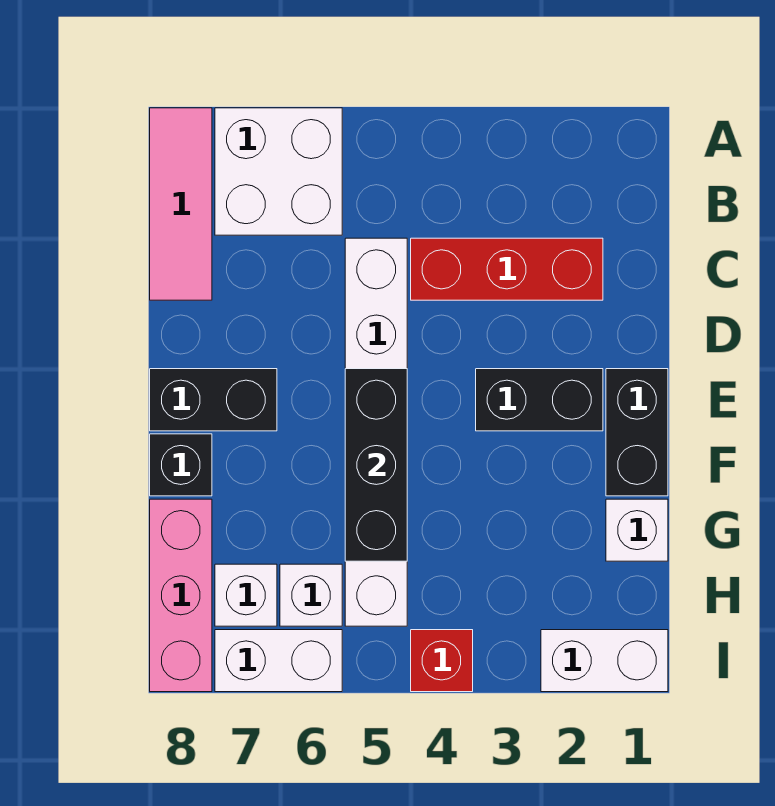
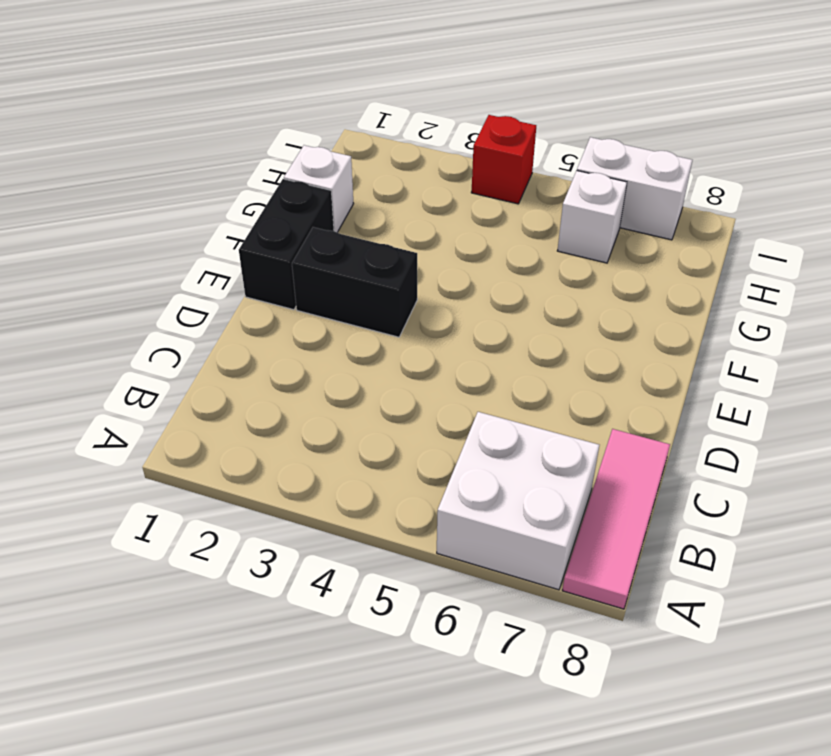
none -> red 1x3 brick [411,238,603,300]
none -> white 1x6 brick [345,238,407,626]
none -> black 1x2 brick [150,369,277,431]

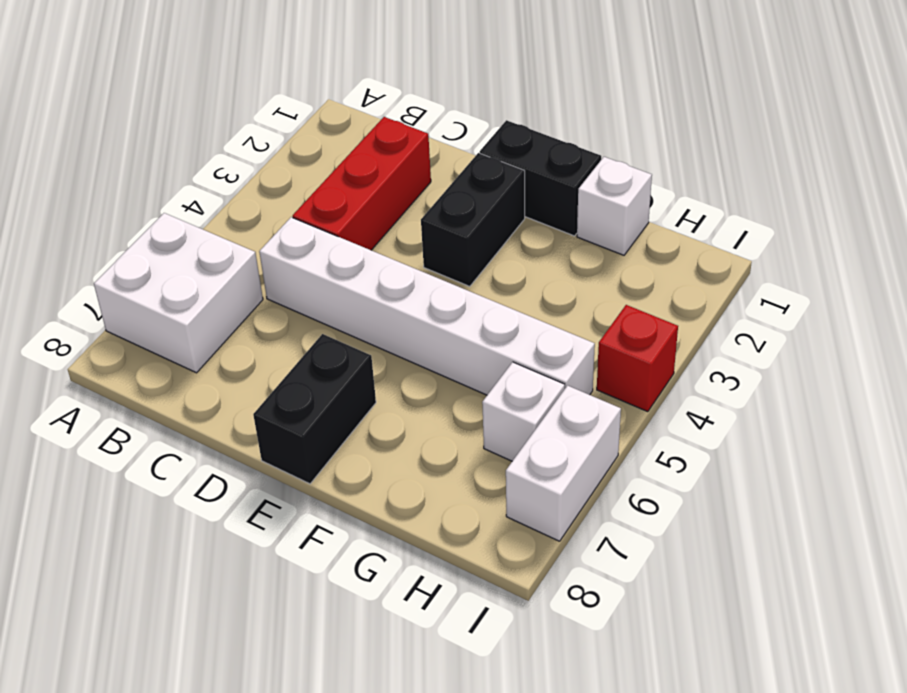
none -> pink 1x3 tile [150,108,212,300]
none -> black 1x1 brick [150,434,212,496]
none -> pink 1x3 brick [150,499,212,692]

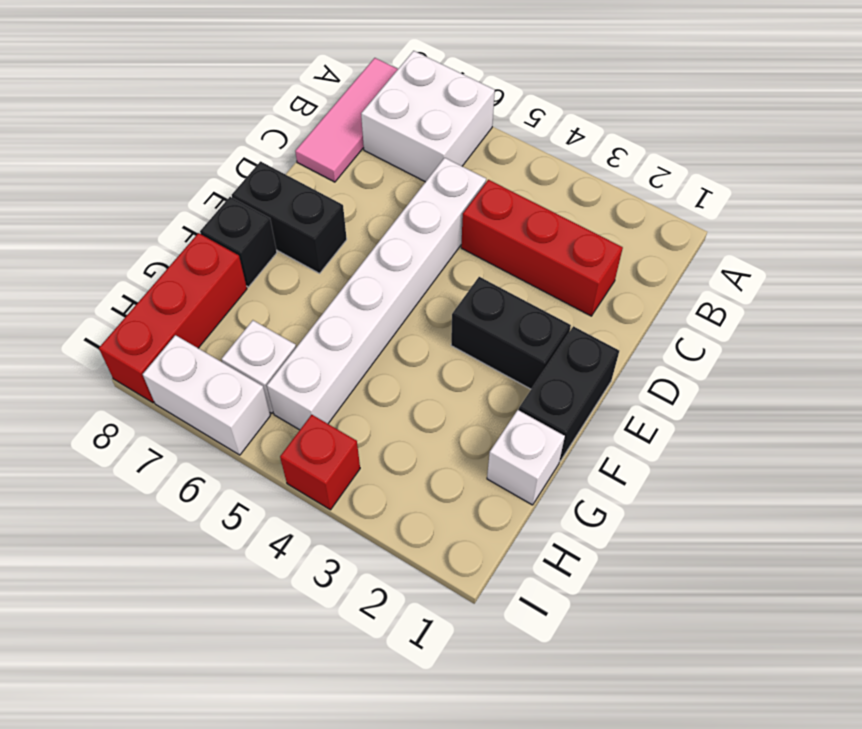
red 1x3 brick [99,233,247,403] -> pink 1x3 brick [150,499,212,692]
none -> white 1x1 brick [215,564,277,626]
none -> white 1x2 brick [541,630,668,692]
none -> black 1x3 brick [345,369,407,561]

